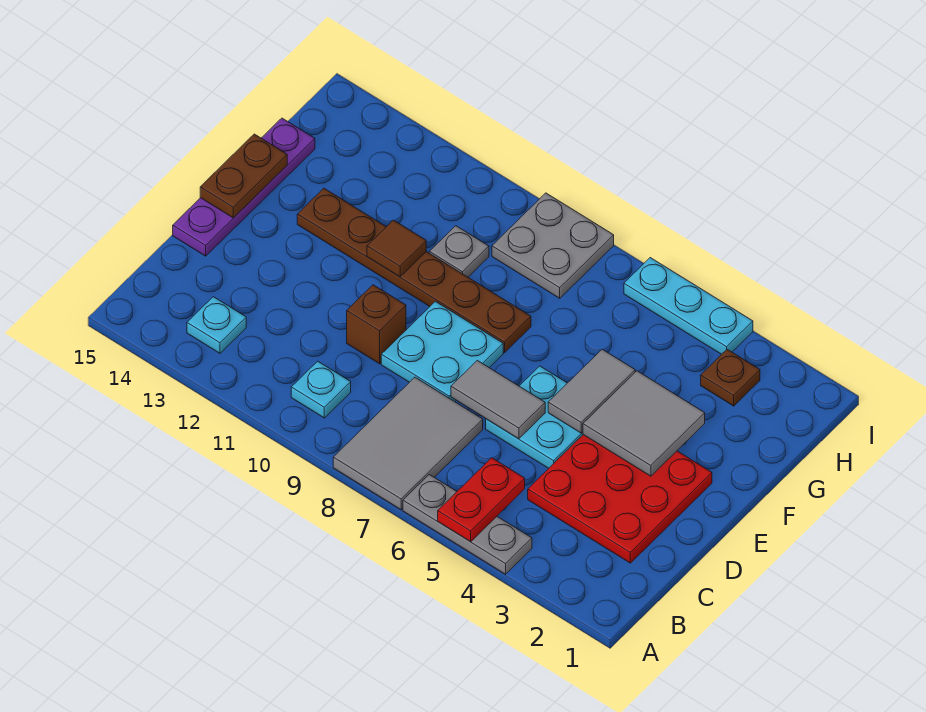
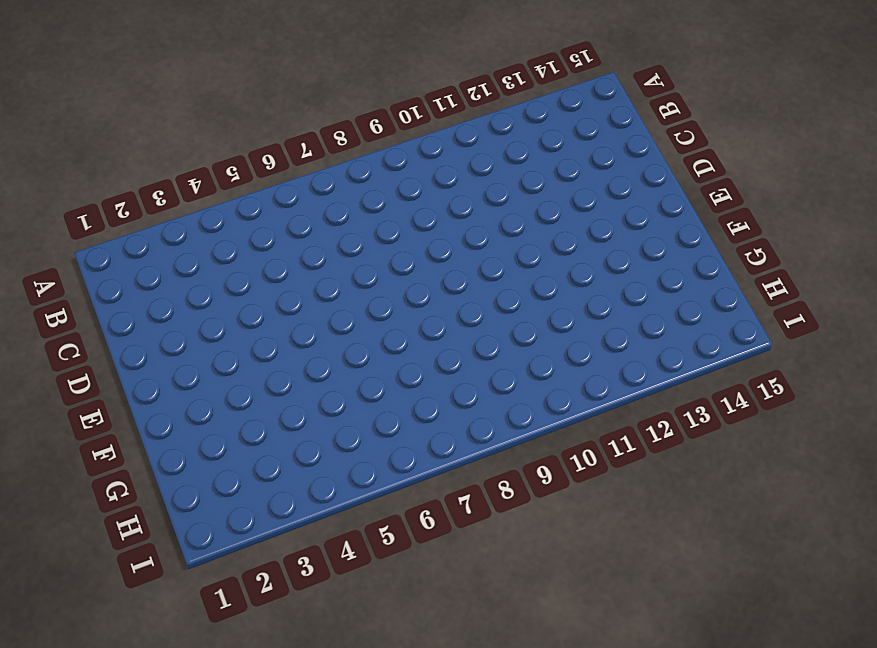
none -> grey 1x3 plate [403,475,532,574]
none -> grey 2x3 tile [333,377,483,510]
none -> cyan 1x1 plate [291,361,351,418]

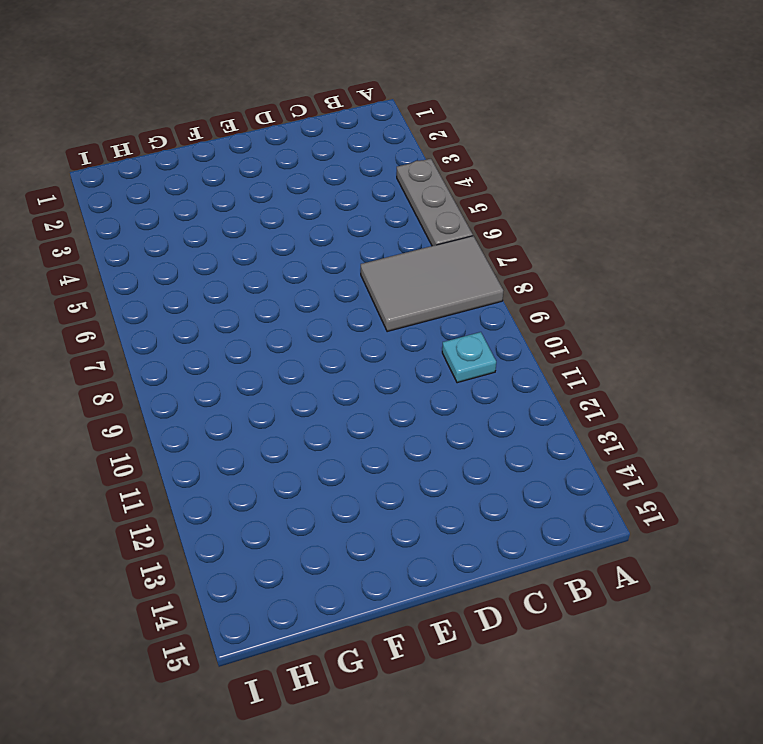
none -> cyan 1x1 plate [187,297,246,353]
none -> red 3x3 plate [528,435,712,563]
none -> cyan 2x2 plate [486,366,583,468]

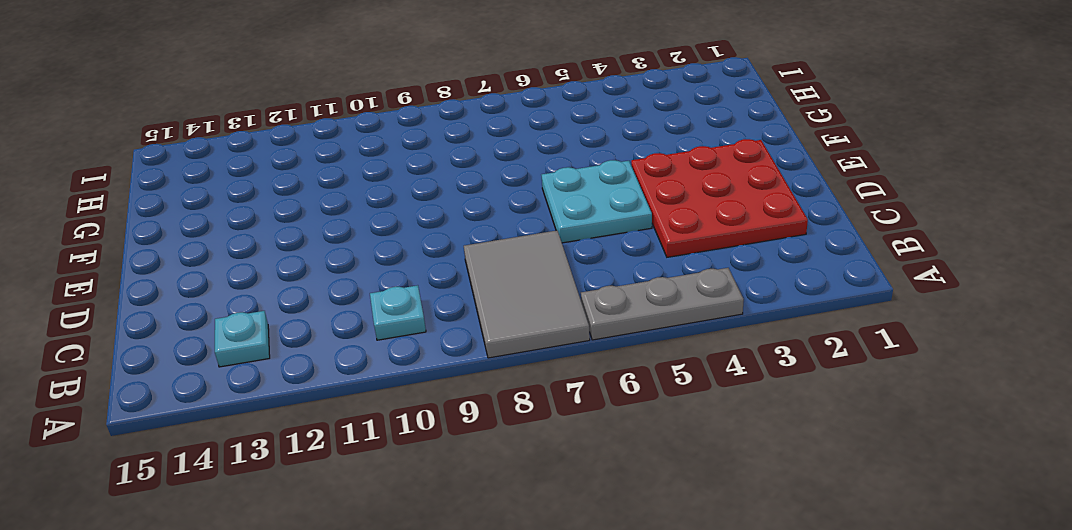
none -> cyan 2x2 plate [381,301,503,402]
none -> brown 1x1 brick [347,285,406,364]
none -> purple 1x4 plate [173,118,315,256]

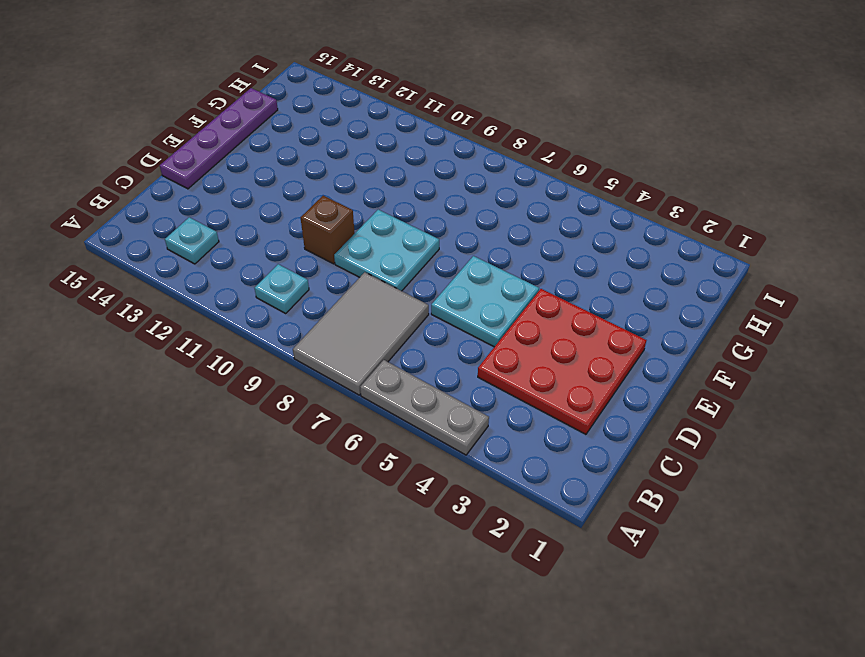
none -> brown 1x6 plate [297,188,531,353]
none -> grey 1x1 plate [429,226,489,277]
none -> brown 1x1 plate [701,349,760,406]

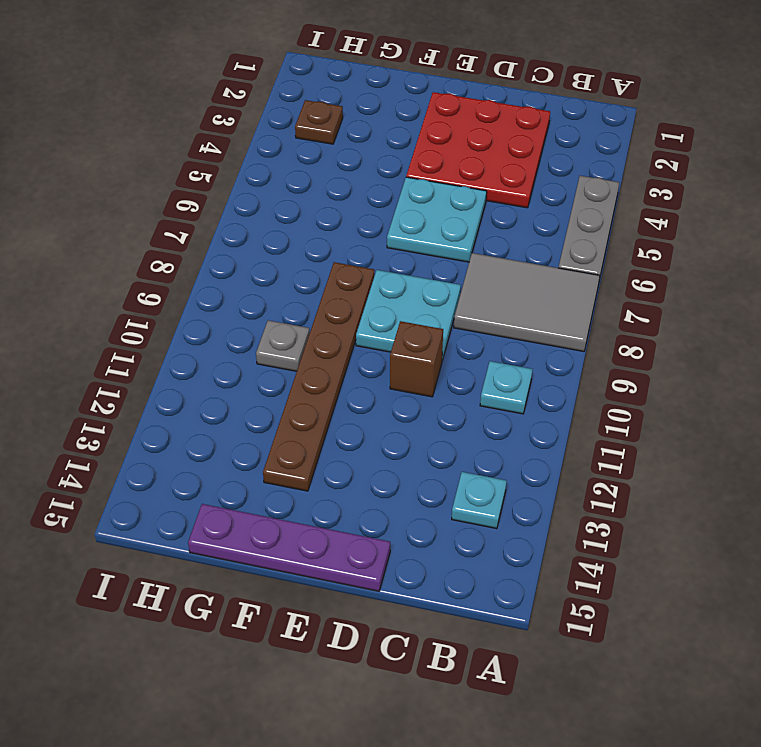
none -> grey 2x2 plate [492,193,614,298]
none -> cyan 1x3 plate [624,258,753,354]
none -> red 1x2 plate [438,458,525,542]

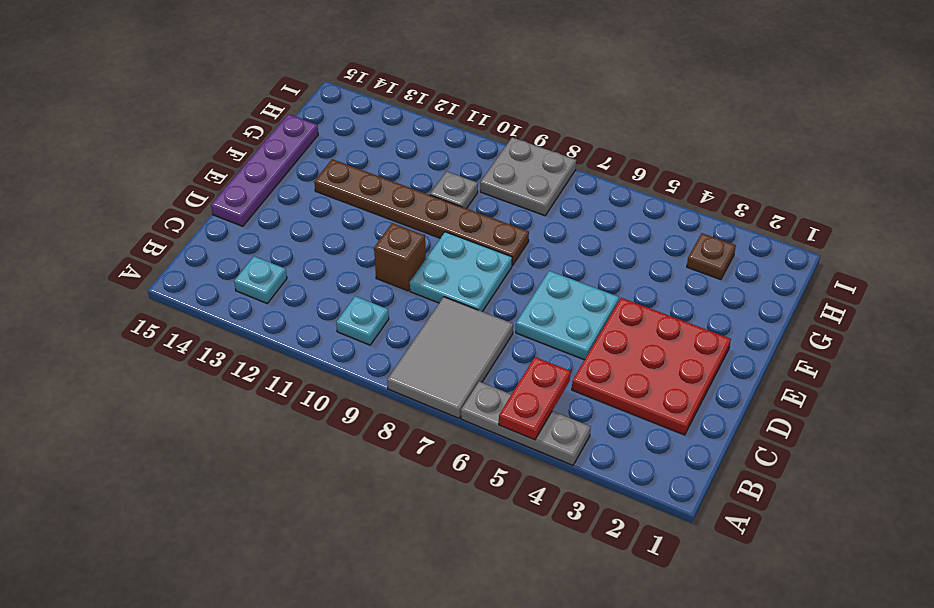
none -> cyan 1x3 plate [624,258,753,354]
none -> grey 1x2 tile [451,360,545,439]
none -> grey 2x2 tile [583,371,705,476]

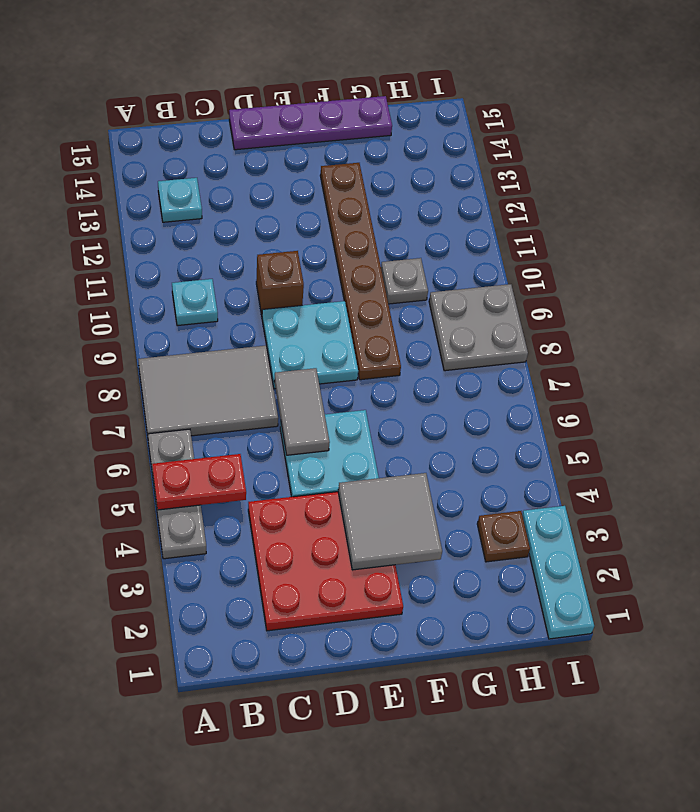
cyan 1x3 plate [522,506,594,639] -> cyan 1x3 plate moved to [624,258,753,354]
none -> grey 1x2 tile [548,349,635,433]
none -> brown 1x2 plate [200,134,287,218]
none -> brown 1x1 tile [367,220,426,277]

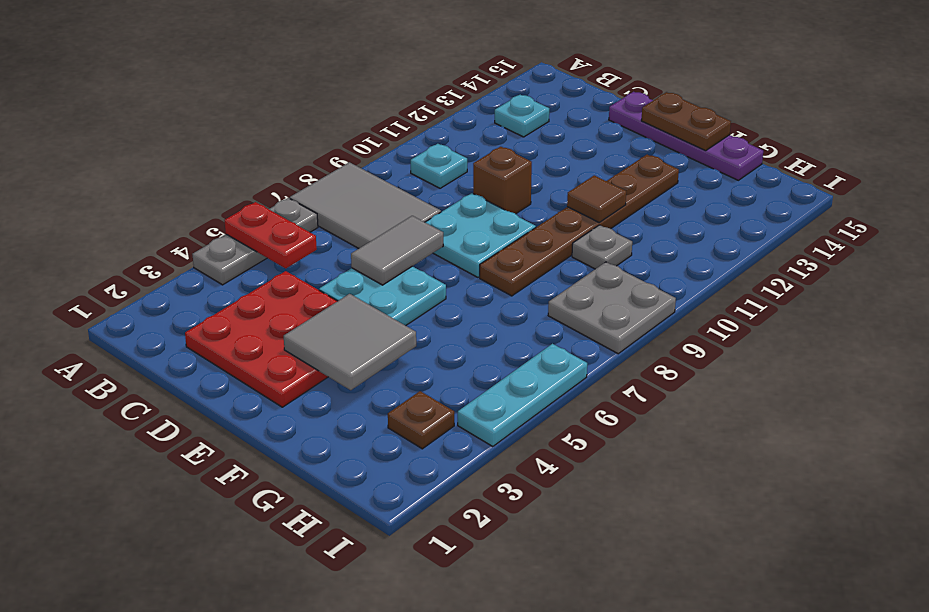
none -> grey 1x2 tile [548,349,635,433]

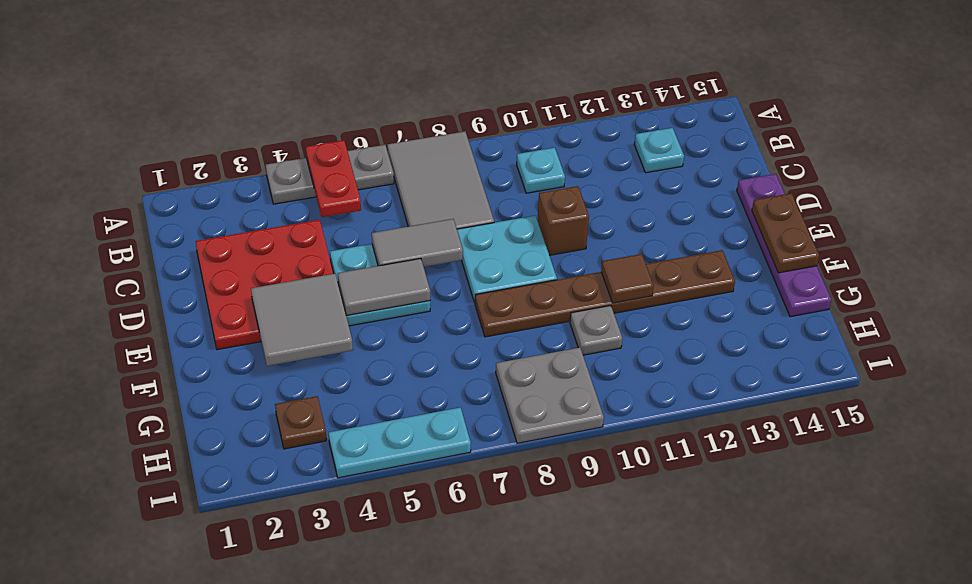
grey 1x2 tile [338,258,430,316] -> grey 1x2 tile turned to [548,349,635,433]

